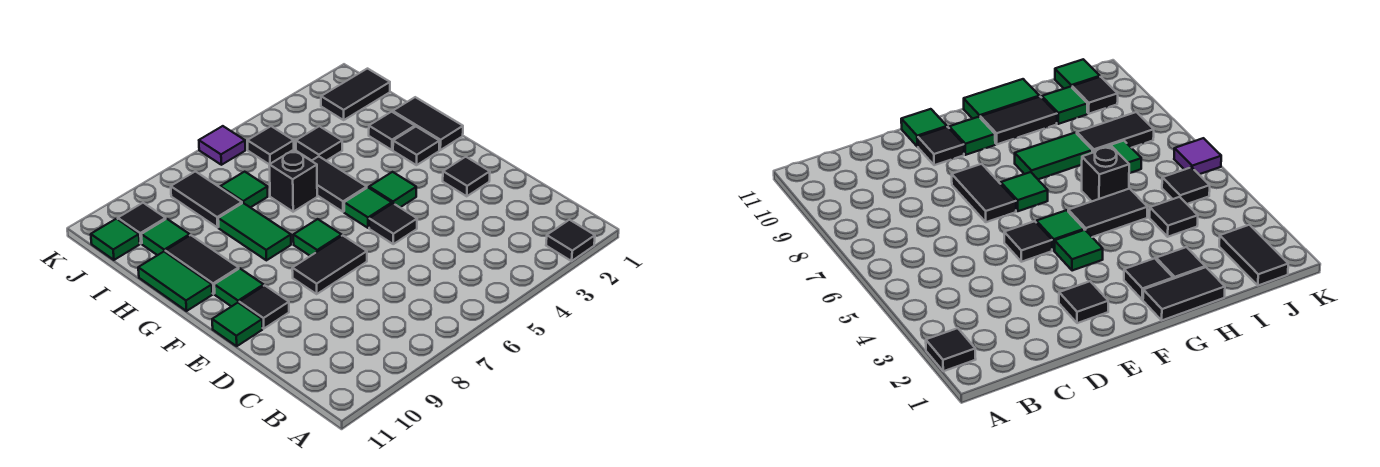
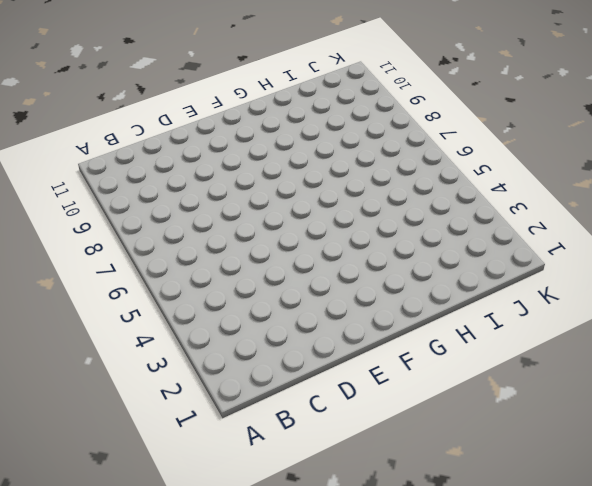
none -> black 1x1 tile [546,220,595,261]
none -> black 1x1 tile [443,157,490,196]
none -> black 1x1 tile [369,203,417,244]

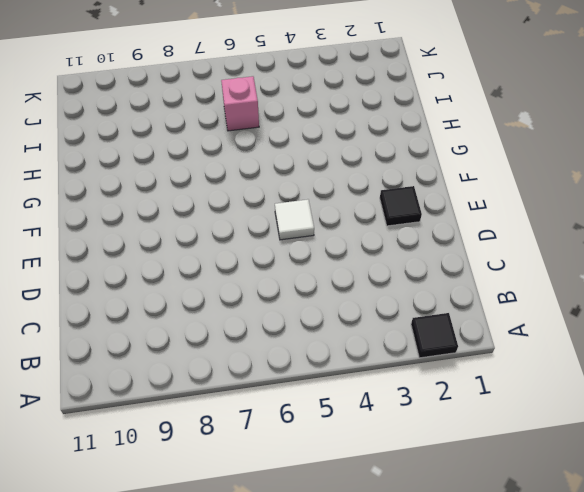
white 1x1 tile [275,199,314,240] -> black 1x1 tile [369,203,417,244]
pink 1x1 brick [221,76,259,131] -> none
none -> black 1x2 tile [292,235,367,294]
none -> black 1x1 tile [239,285,289,329]
none -> green 1x1 tile [212,303,262,346]

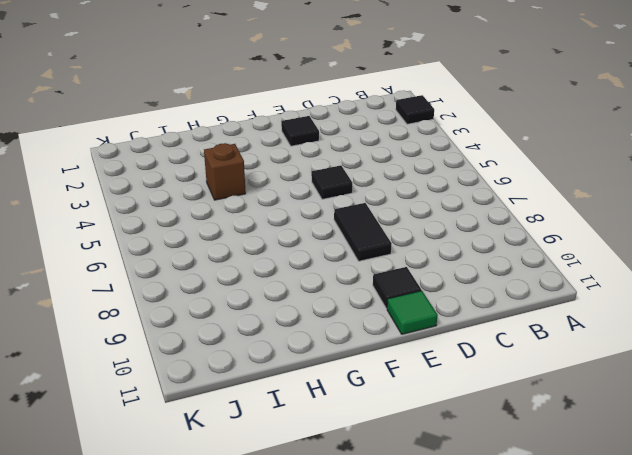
brown 1x1 brick [204,143,246,200] -> none
none -> green 1x1 tile [369,172,416,207]
none -> green 1x1 tile [344,188,392,228]
none -> green 1x1 tile [293,219,342,256]

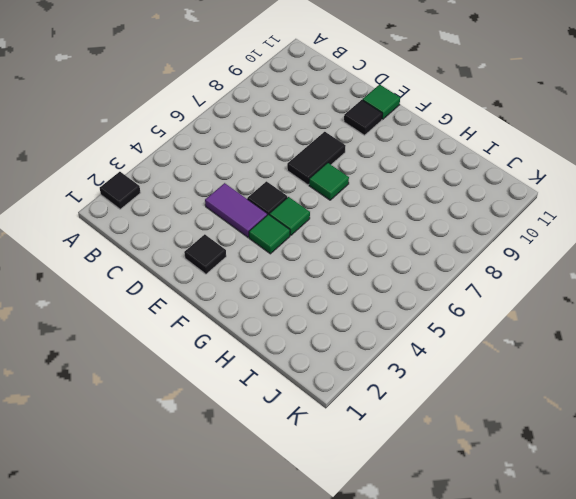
purple 1x2 tile [205,183,267,237] -> none
none -> green 1x1 tile [214,268,264,307]
none -> black 1x2 tile [393,97,463,150]
none -> black 1x1 tile [393,127,439,165]

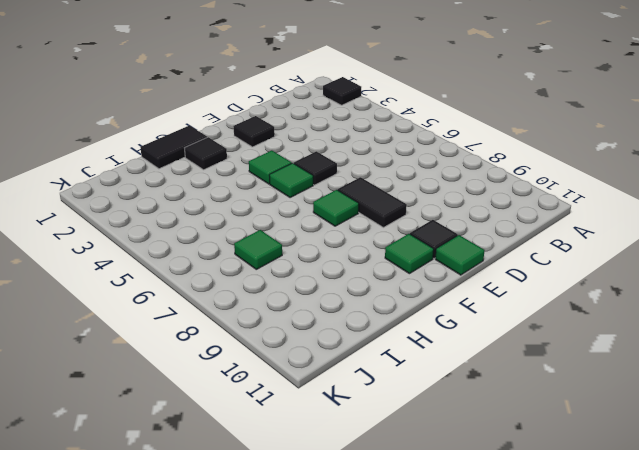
none -> black 1x2 tile [312,156,367,212]
none -> green 1x2 tile [218,203,291,260]
none -> black 1x2 tile [165,235,239,294]

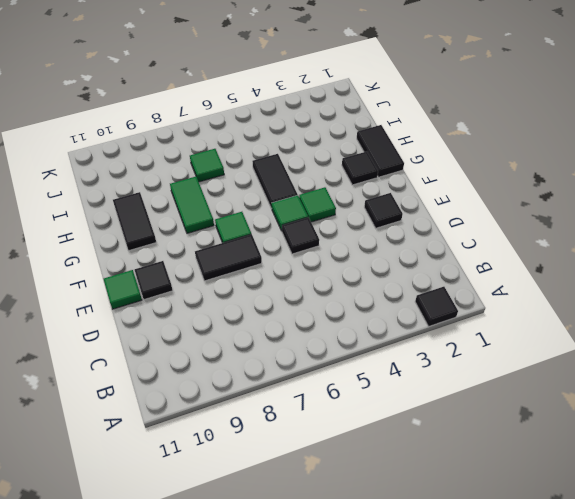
none -> green 1x1 tile [214,268,264,307]
none -> green 1x2 tile [138,252,212,311]
none -> black 1x1 tile [369,112,415,150]

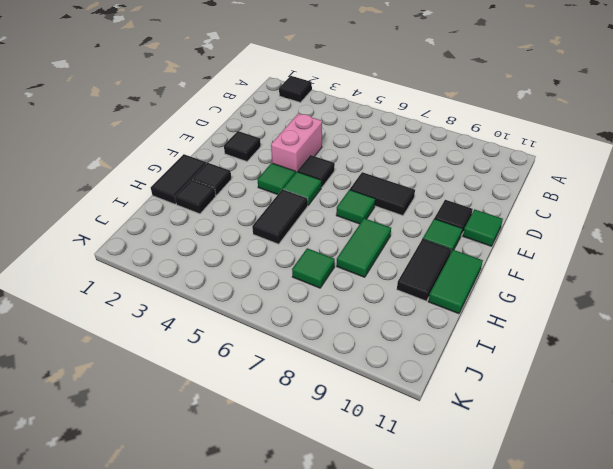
pink 1x2 brick [271,113,322,172] -> none
none -> black 1x1 brick [269,150,317,212]
none -> black 1x1 tile [296,126,342,161]
none -> black 1x2 tile [171,171,242,227]

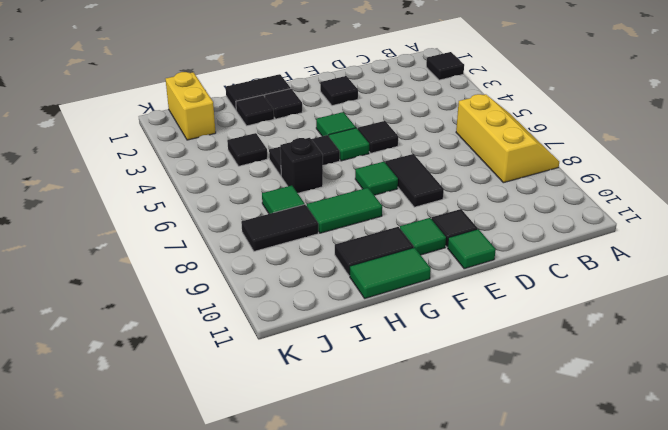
yellow 2x3 slope [456,94,559,183] -> none
yellow 1x2 brick [166,72,216,140] -> black 1x2 tile [321,69,390,120]
none -> green 1x1 tile [141,219,190,255]
none -> black 1x1 tile [247,126,294,164]
none -> black 1x1 tile [118,203,166,244]

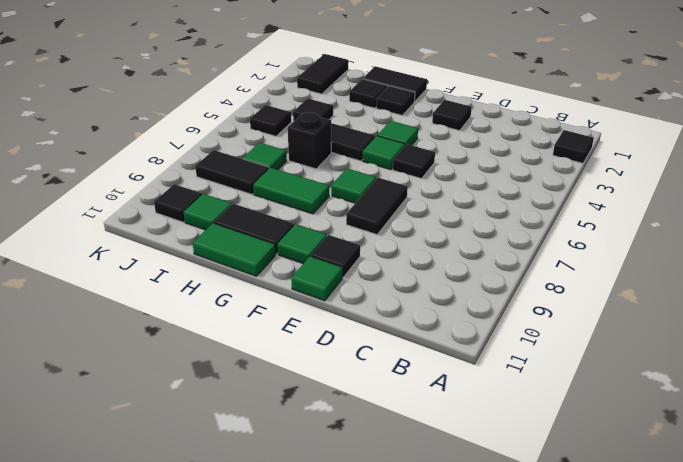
none -> green 1x1 tile [91,219,140,260]
none -> purple 1x1 tile [199,126,245,165]

